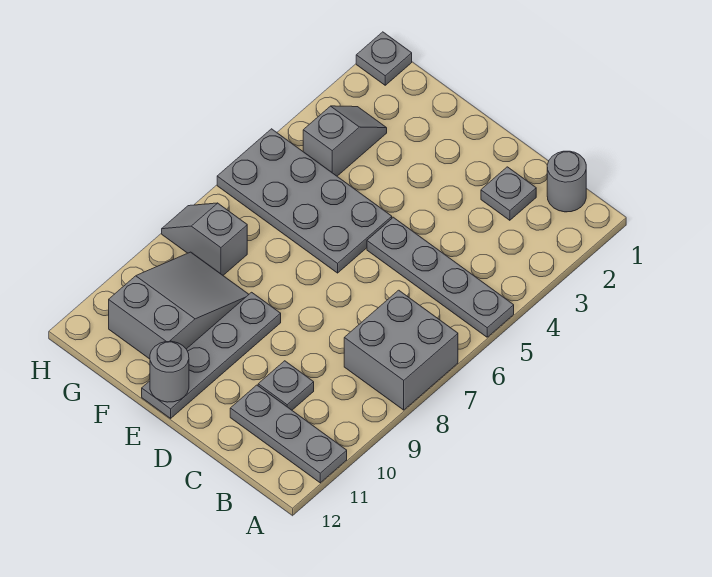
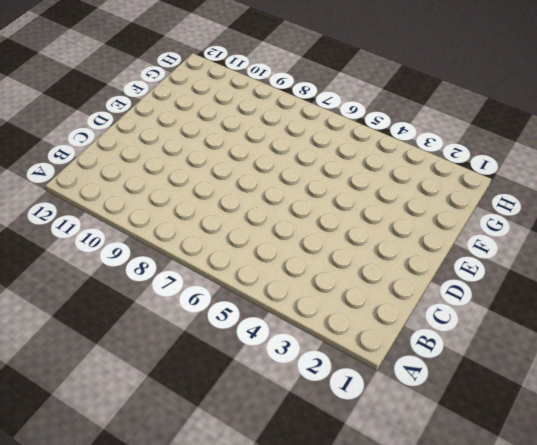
none -> grey 1x4 plate [367,217,514,337]
none -> grey 2x2 brick [344,290,458,410]
none -> grey 1x3 plate [230,385,347,483]

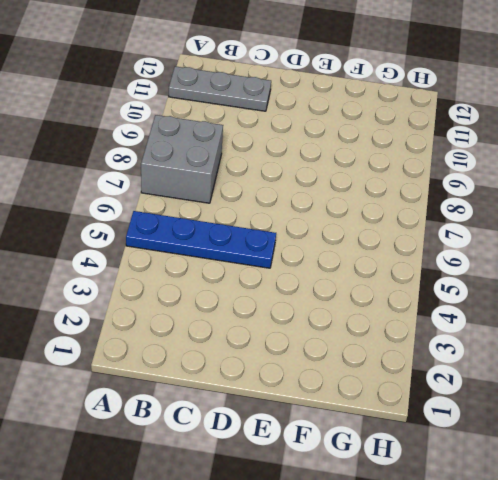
blue 1x4 plate [126,211,276,268] -> grey 1x4 plate [367,217,514,337]
none -> grey 1x1 round brick [547,151,586,212]
none -> grey 1x1 plate [481,167,536,220]
none -> grey 1x1 plate [258,361,314,410]

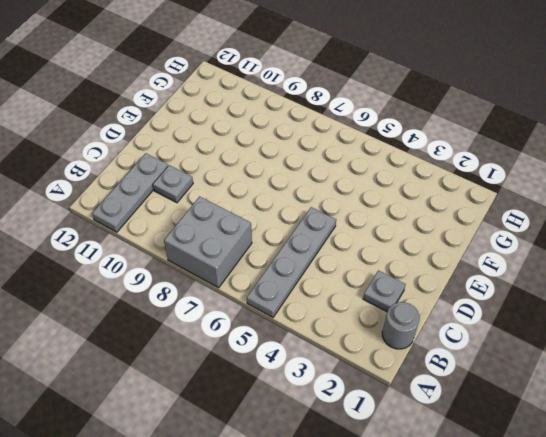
none -> grey 2x4 plate [217,129,392,273]
none -> grey 1x4 plate [142,292,281,418]
none -> grey 2x3 slope [109,252,249,359]

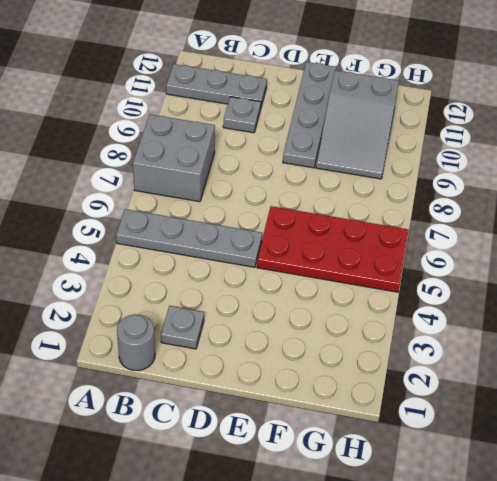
red 2x4 plate [257,206,408,292] -> grey 2x4 plate [217,129,392,273]
none -> grey 1x2 slope [303,106,387,176]
none -> grey 1x2 slope [162,203,247,275]
none -> grey 1x1 plate [356,32,412,85]

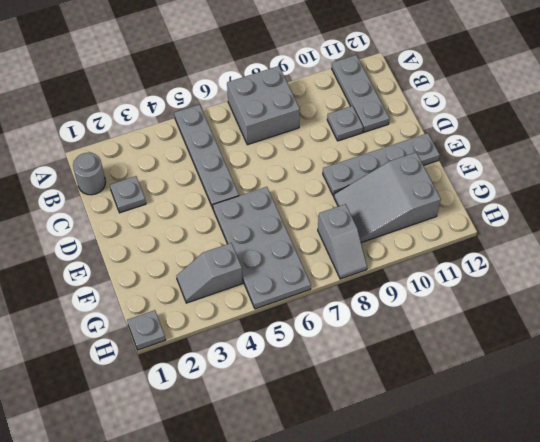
none -> grey 1x1 round brick [150,341,189,402]

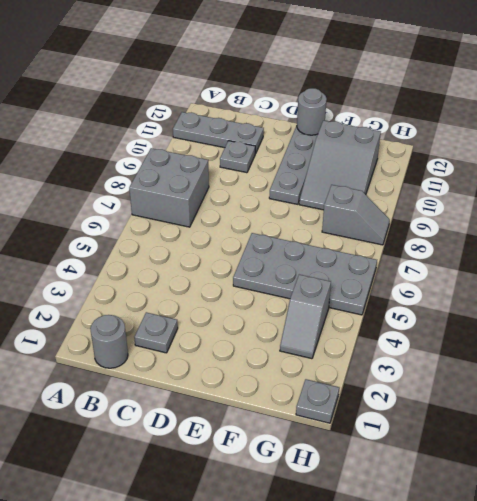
none -> grey 1x4 plate [367,217,514,337]

